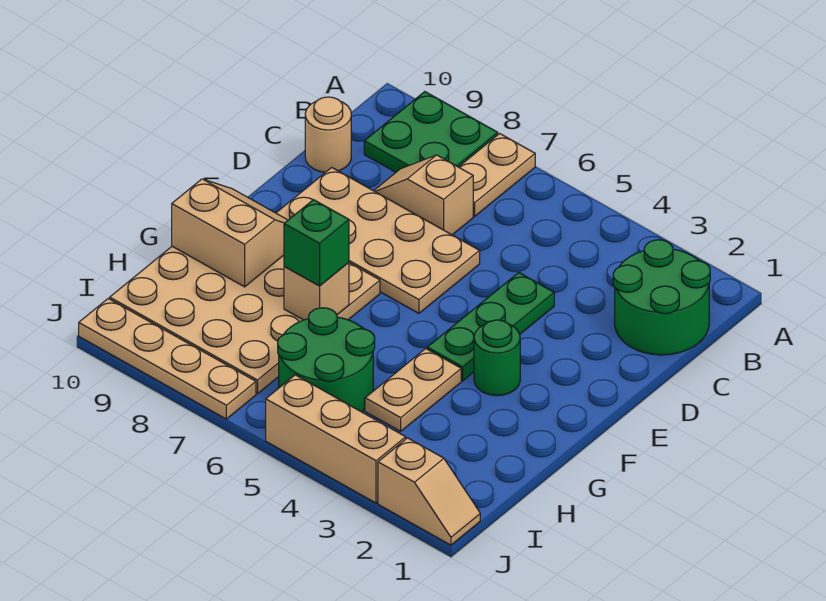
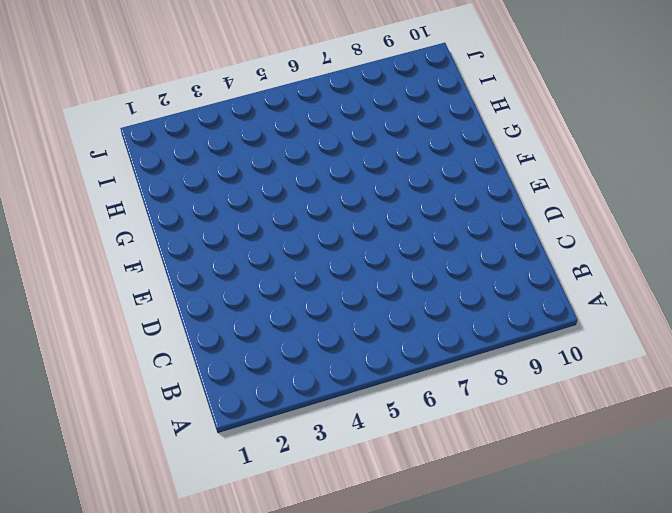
none -> tan 1x2 plate [459,134,535,216]
none -> green 2x2 plate [364,92,498,172]
none -> green 2x2 round brick [613,240,710,355]

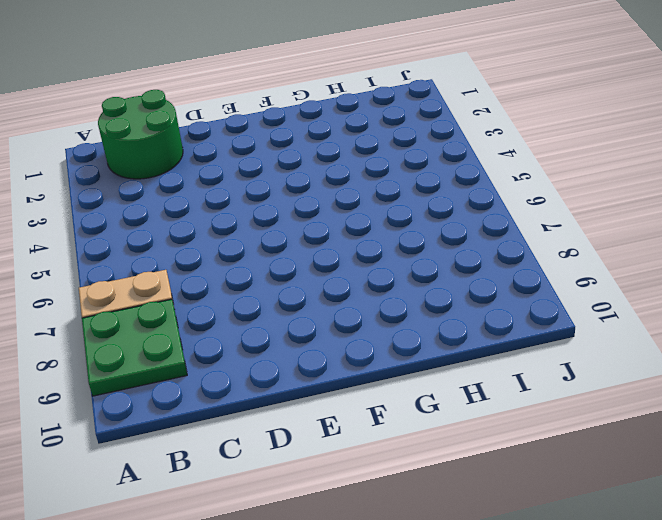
none -> tan 1x2 slope [374,155,473,235]
none -> tan 1x1 round brick [305,97,351,172]
none -> green 1x3 plate [427,273,554,381]

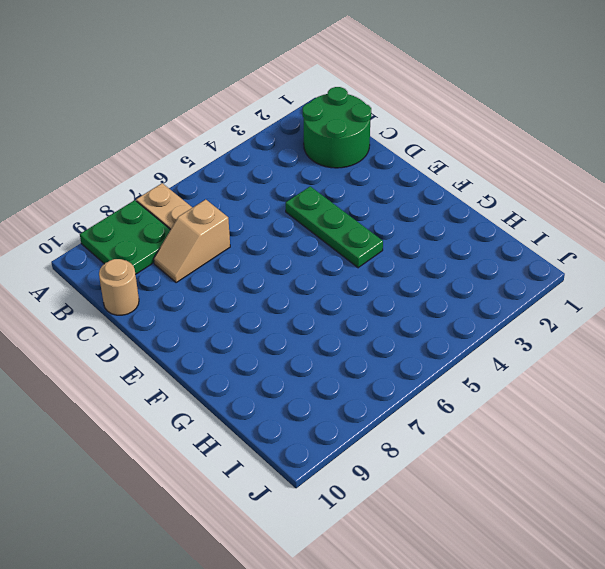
none -> tan 2x4 plate [276,168,480,313]
none -> green 1x1 round brick [474,320,520,396]
none -> tan 4x4 plate [110,246,380,394]

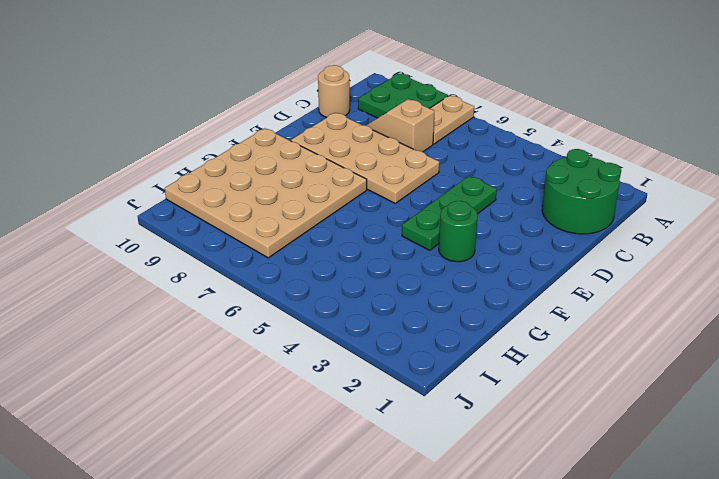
none -> tan 1x2 plate [365,349,461,431]
none -> green 2x2 round brick [278,308,375,412]
none -> tan 1x2 slope [378,438,480,545]

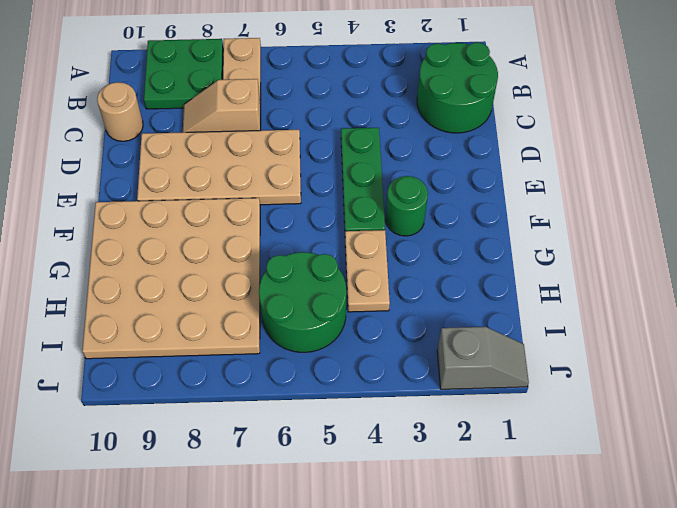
grey 1x2 slope [437,327,529,389] -> tan 1x2 slope [378,438,480,545]
none -> tan 1x3 brick [266,375,406,503]
none -> tan 1x4 plate [79,299,256,419]
none -> tan 2x2 slope [172,179,288,287]

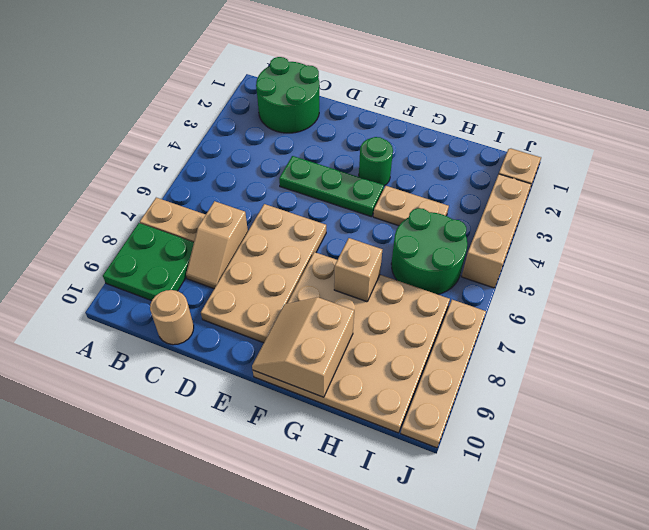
none -> green 1x1 brick [284,200,349,286]

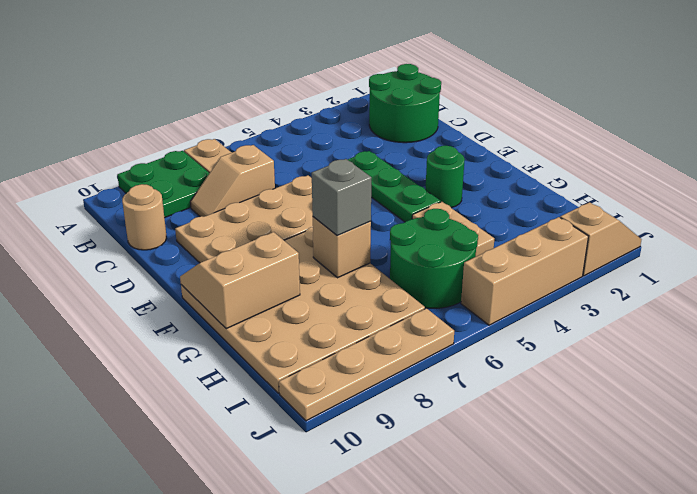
grey 1x1 brick [312,159,372,236] -> green 1x1 brick [284,200,349,286]

